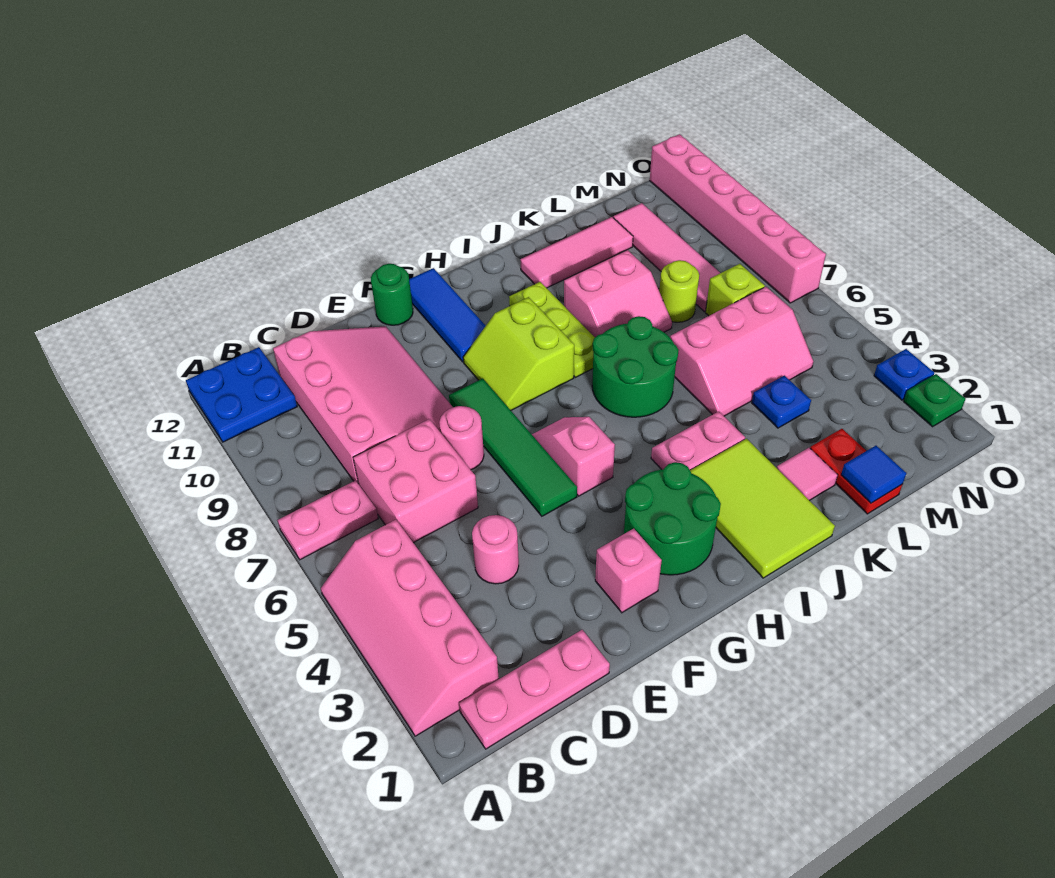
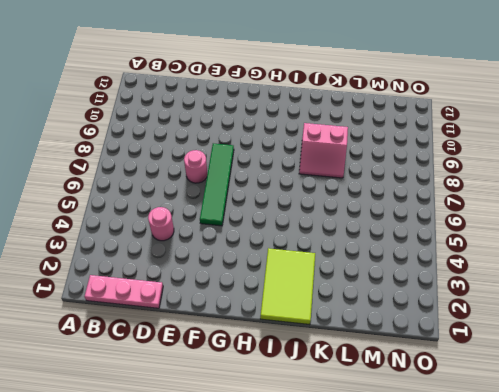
none -> pink 2x4 slope [321,520,499,736]
none -> pink 1x2 plate [277,480,378,560]
none -> blue 2x2 plate [186,347,297,442]
none -> pink 2x2 brick [353,419,478,543]

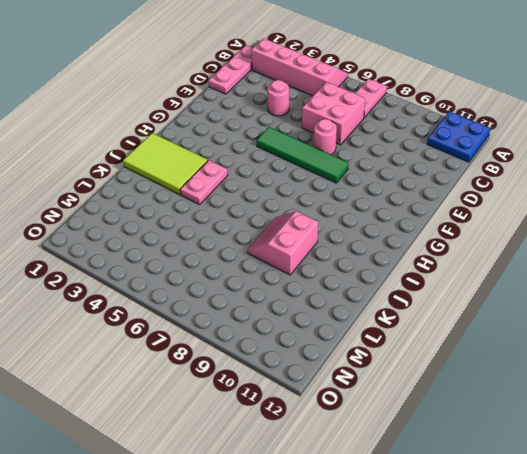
none -> pink 3x4 slope [273,326,453,483]
none -> pink 1x1 brick [595,529,662,613]
none -> green 1x1 round brick [371,264,413,325]
none -> green 2x2 round brick [624,462,721,575]

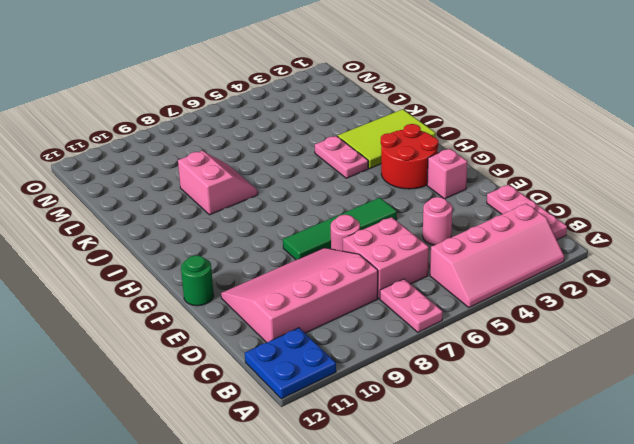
red 2x2 round brick [381,124,438,189] -> green 2x2 round brick [624,462,721,575]
none -> pink 1x2 slope [532,417,615,496]
none -> lime 2x2 slope [463,297,574,410]
none -> blue 1x3 tile [409,268,486,362]
none -> green 2x2 round brick [592,316,678,417]

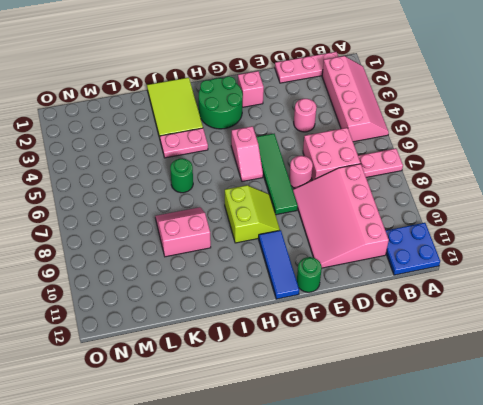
green 1x1 round brick [170,158,193,193] -> green 2x2 round brick [592,316,678,417]
none -> lime 1x3 plate [509,282,595,377]
none -> pink 1x3 tile [520,217,633,288]
none -> pink 1x1 tile [777,448,838,501]
none -> pink 2x3 slope [670,287,813,416]

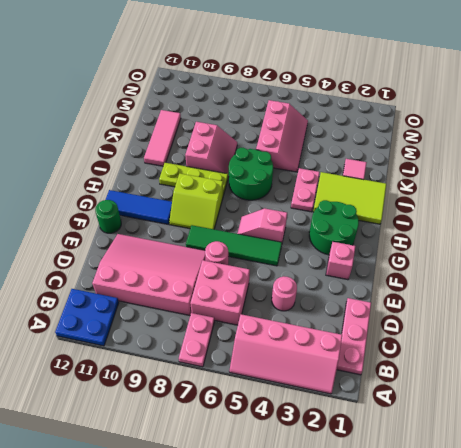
none -> red 1x2 plate [810,429,902,514]
none -> blue 1x1 plate [752,375,811,428]
none -> lime 1x1 round brick [659,260,699,322]
none -> lime 1x1 brick [706,264,765,316]

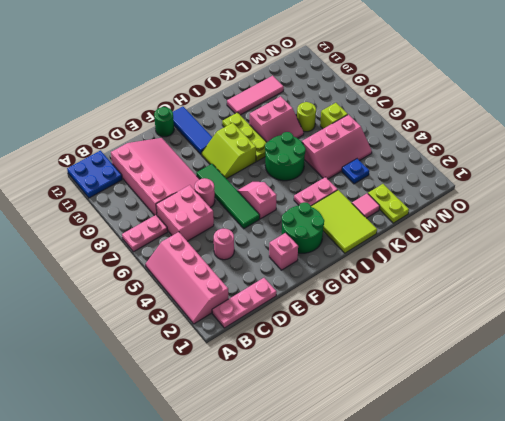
lime 1x2 plate [368,184,409,223] -> red 1x2 plate [810,429,902,514]
none -> pink 1x4 tile [613,203,720,312]
none -> green 1x1 plate [904,374,966,427]
none -> blue 1x1 plate [874,349,934,400]
none -> pink 1x6 brick [650,134,826,303]

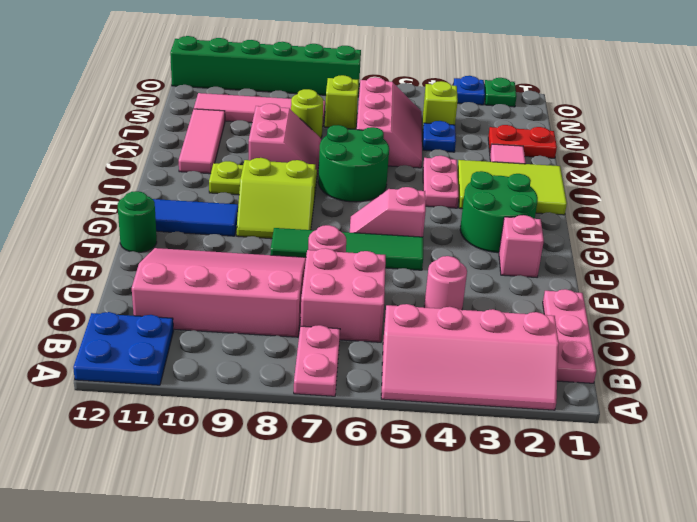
lime 1x1 brick [423,81,458,125] -> none
green 1x6 brick [170,36,361,95] -> pink 1x6 brick [650,134,826,303]
none -> blue 1x1 tile [841,446,906,503]

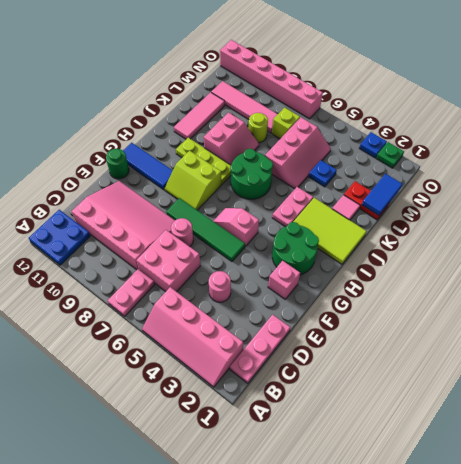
blue 1x2 tile [362,174,402,216] -> blue 1x1 tile [841,446,906,503]

